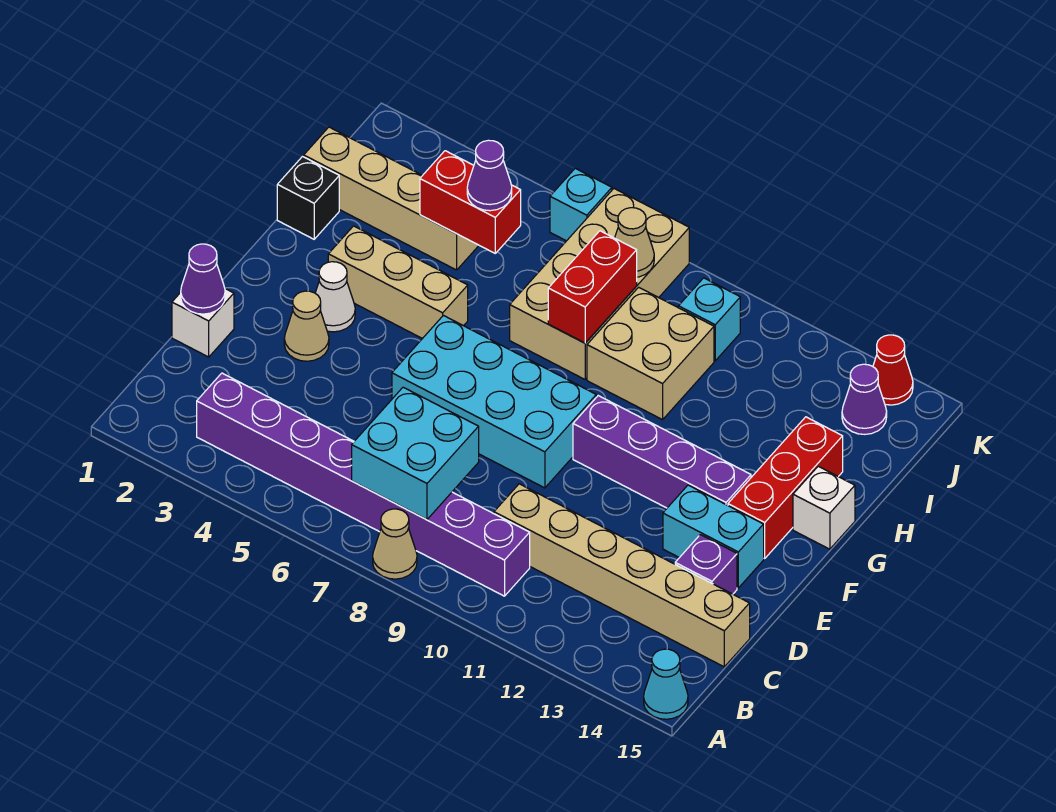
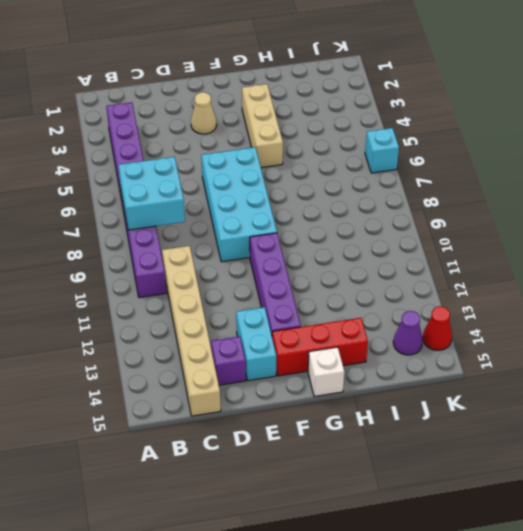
none -> tan 1x1 cone [373,509,417,579]
none -> cyan 1x1 cone [644,649,688,719]
none -> white 1x1 brick [172,289,234,357]

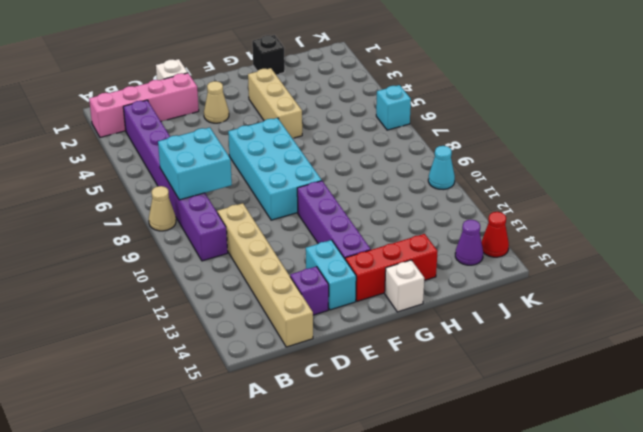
pink 1x4 brick [89,73,199,137] -> none
cyan 1x1 cone [428,146,455,190] -> cyan 1x1 cone moved to [644,649,688,719]
none -> white 1x1 cone [315,262,355,332]
none -> tan 2x4 brick [510,189,689,379]
none -> tan 2x2 brick [587,287,714,420]

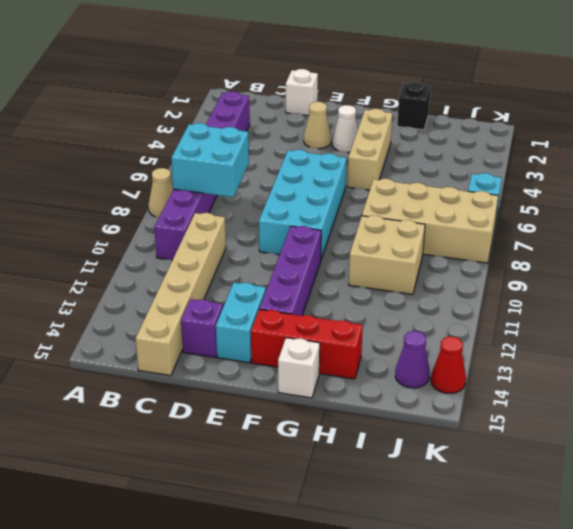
none -> cyan 1x1 cone [644,649,688,719]
none -> tan 1x4 brick [304,127,479,270]
none -> cyan 1x1 brick [678,278,740,361]

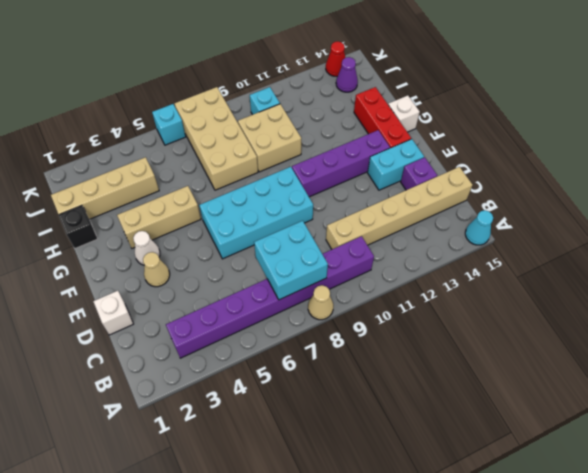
none -> purple 1x1 cone [181,244,225,314]
none -> red 1x2 brick [548,231,637,343]
none -> red 1x2 brick [420,151,521,253]

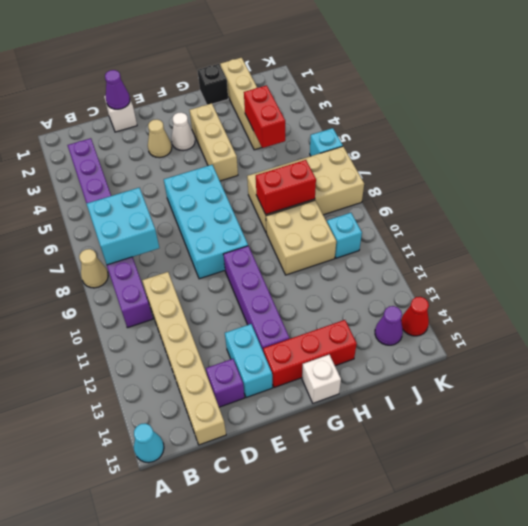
none -> tan 1x1 cone [615,207,654,277]
none -> purple 1x1 cone [467,140,512,211]

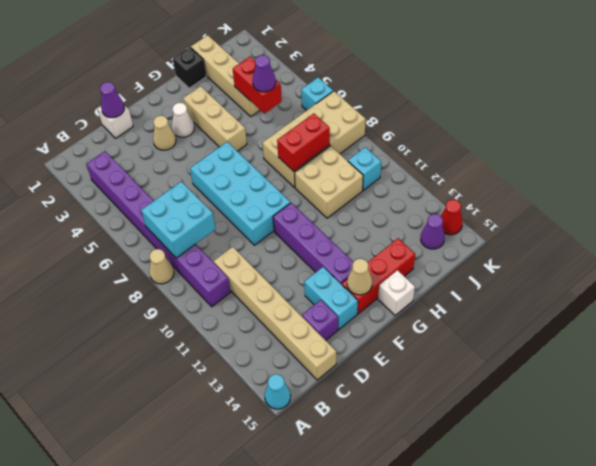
tan 1x1 cone [347,259,372,295] -> tan 1x1 cone moved to [615,207,654,277]

